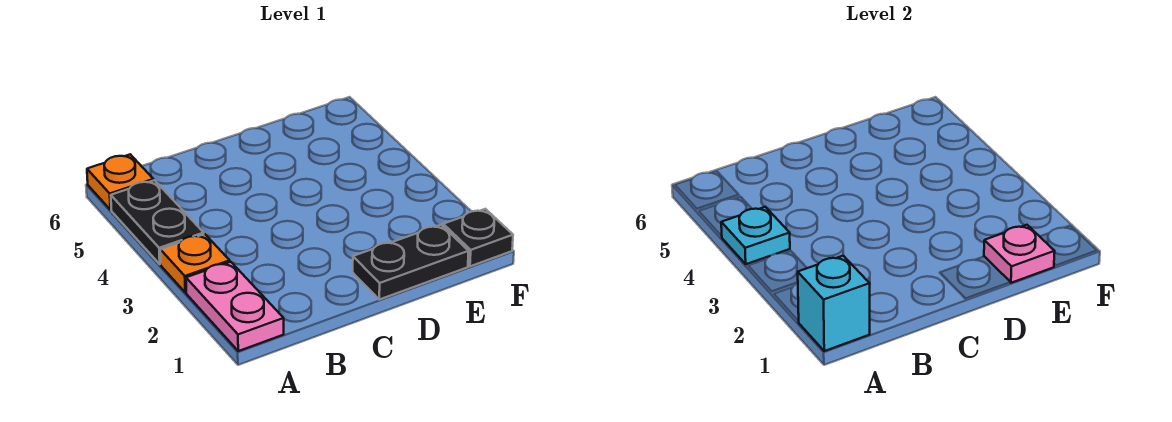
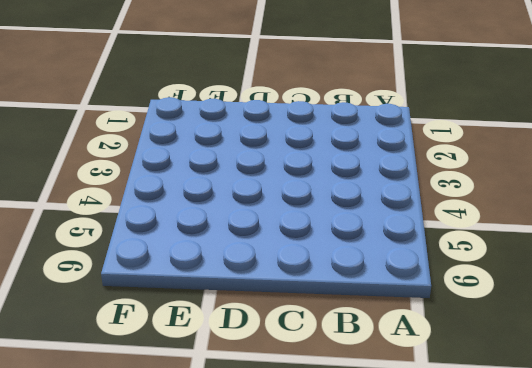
none -> pink 1x2 plate [186,262,284,351]
none -> orange 1x1 plate [160,234,230,292]

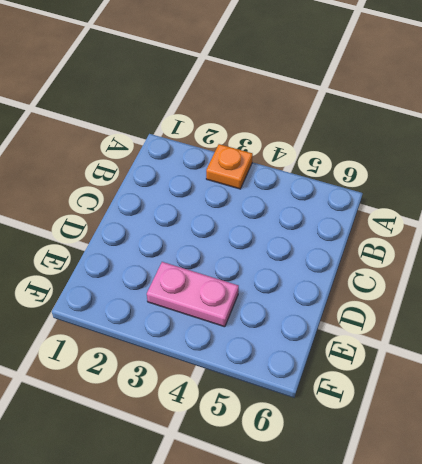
pink 1x2 plate [147,262,239,327] -> pink 1x2 plate moved to [186,262,284,351]
none -> black 1x2 plate [111,180,204,264]
none -> orange 1x1 plate [87,154,153,210]

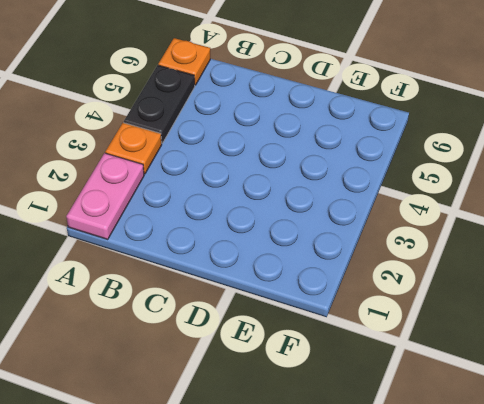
none -> black 1x2 plate [353,225,469,300]
none -> black 1x1 plate [443,209,513,266]

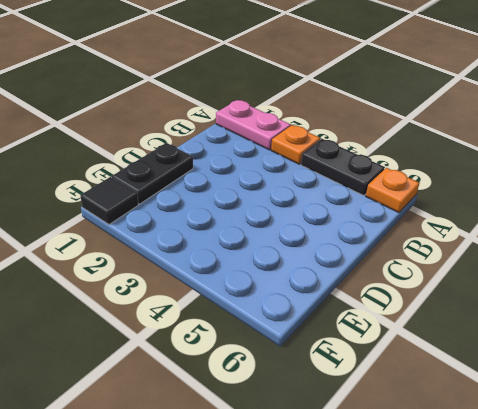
black 1x1 tile [80,177,138,225] -> black 1x1 plate [443,209,513,266]
none -> cyan 1x1 brick [798,256,870,351]
none -> cyan 1x1 plate [721,207,790,264]

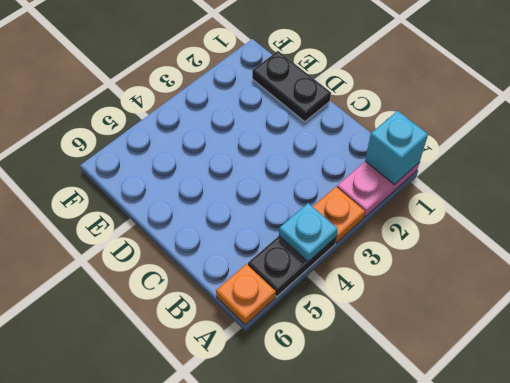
none -> black 1x1 plate [443,209,513,266]
none -> pink 1x1 plate [984,225,1055,283]

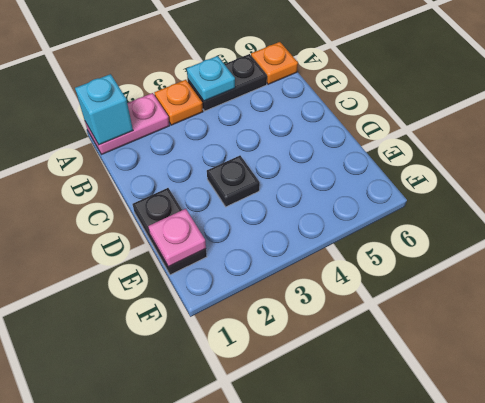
black 1x1 plate [207,156,260,207] -> black 1x1 plate moved to [443,209,513,266]

